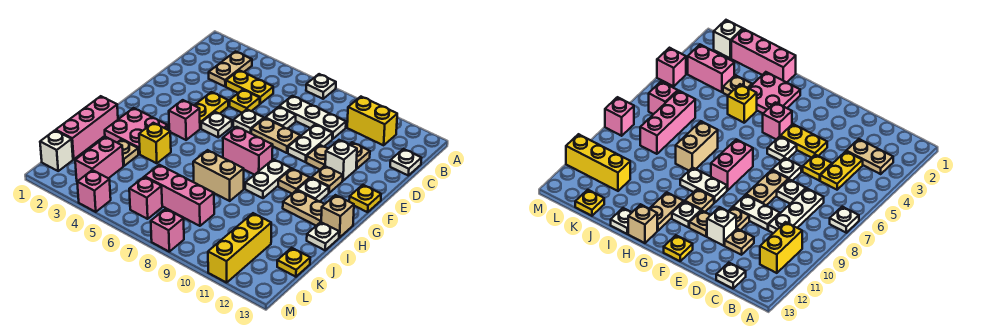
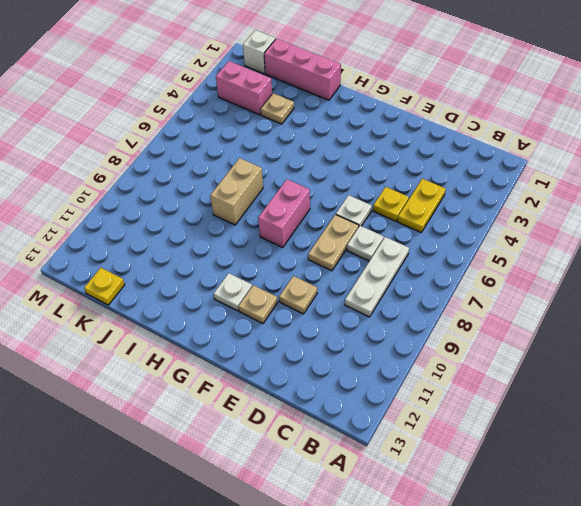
none -> white 1x1 plate [306,74,336,99]
none -> tan 1x2 plate [209,51,252,86]
none -> yellow 1x2 brick [347,97,397,145]
none -> white 1x1 plate [390,149,421,175]

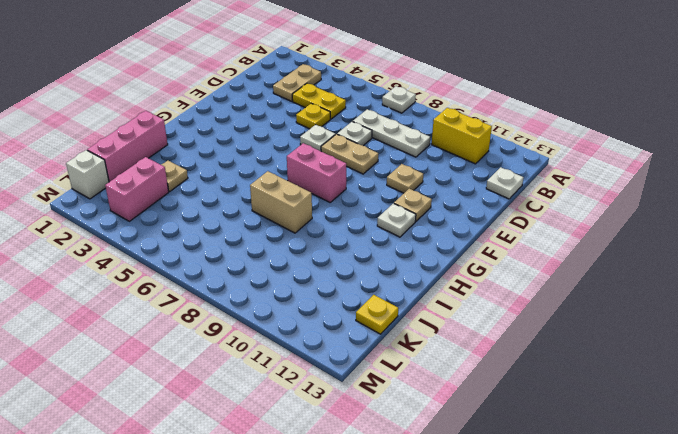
none -> white 1x2 plate [288,125,333,162]
none -> tan 1x1 plate [350,142,370,169]
none -> yellow 1x2 plate [194,92,228,129]
none -> white 1x1 brick [325,140,357,181]

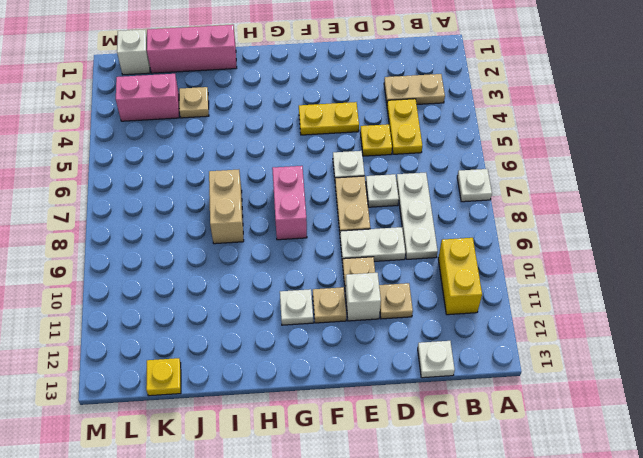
none -> white 1x1 plate [201,112,232,137]
none -> yellow 1x1 plate [349,185,381,212]
none -> pink 1x1 brick [169,100,200,140]
none -> white 1x2 plate [245,159,291,198]

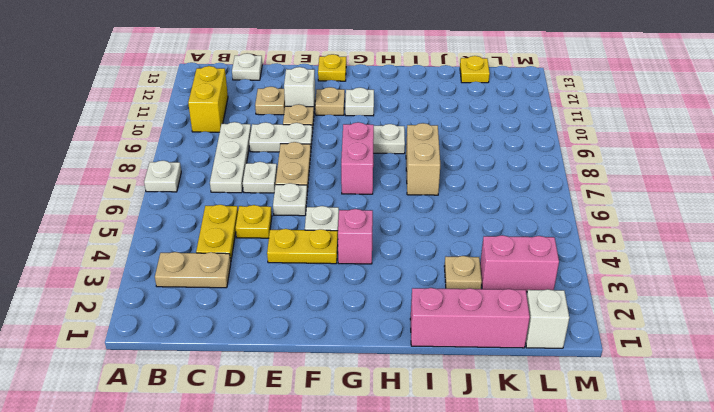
none -> tan 1x1 plate [278,169,310,193]
none -> pink 2x2 plate [105,108,168,154]
none -> tan 1x2 plate [283,190,324,226]
none -> tan 1x1 brick [321,195,354,237]

